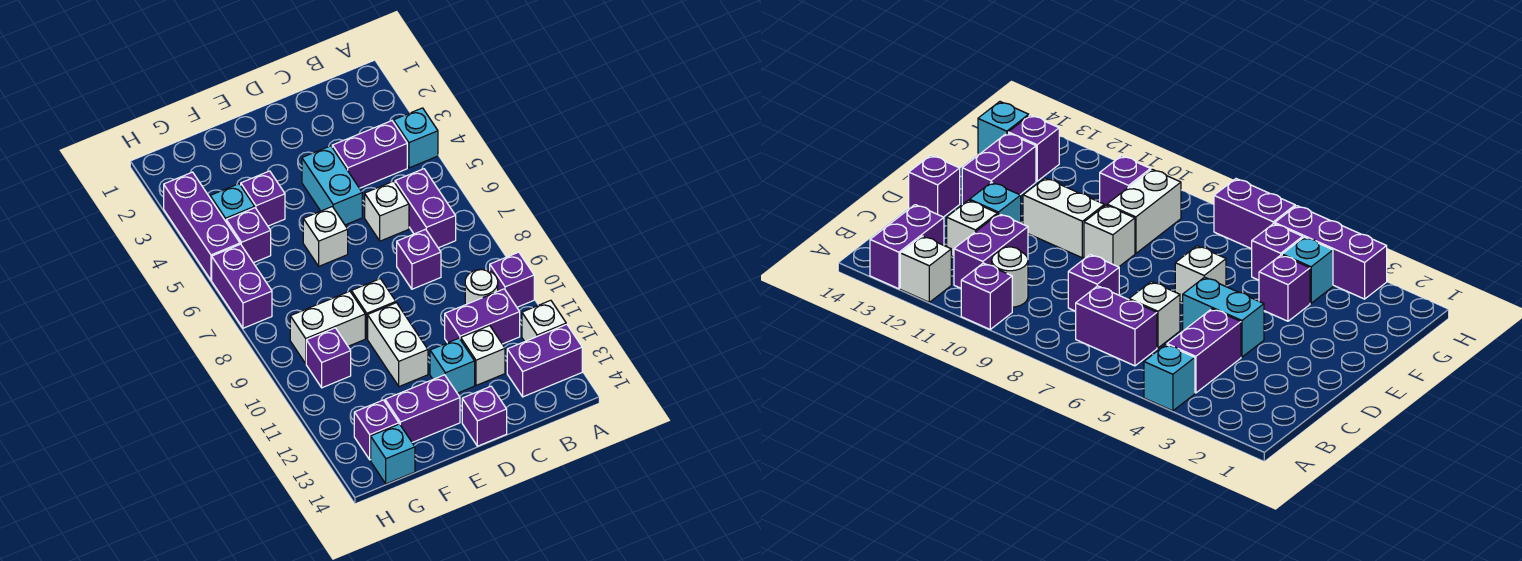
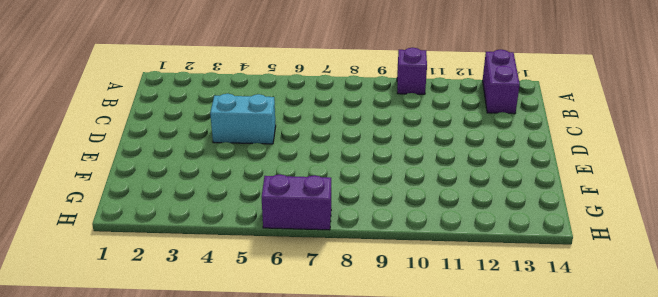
none -> cyan 1x1 brick [394,108,438,168]
none -> white 1x1 brick [522,300,566,341]
none -> purple 1x2 brick [332,121,407,188]

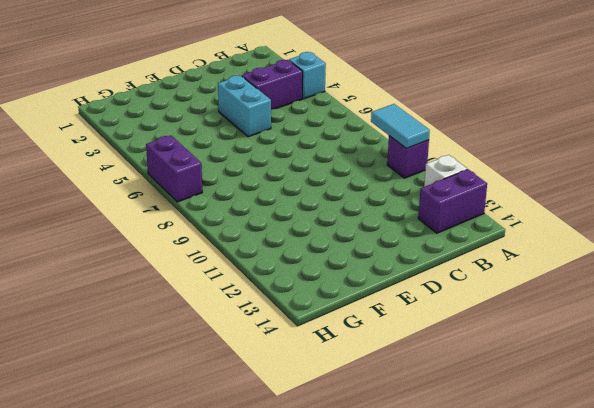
cyan 1x2 tile [371,104,430,148] -> none
none -> purple 1x2 brick [395,169,456,248]
none -> white 1x1 round brick [465,269,498,305]
none -> purple 1x2 brick [445,289,520,344]

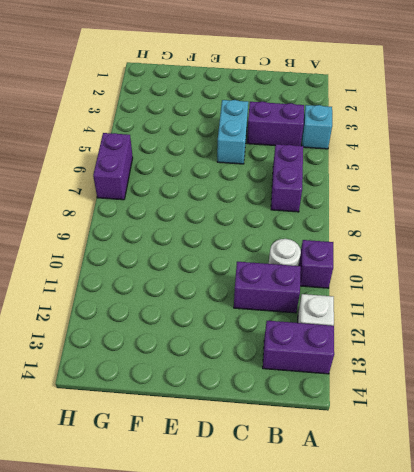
none -> white 1x1 brick [365,181,409,241]
none -> purple 1x1 brick [397,229,441,289]
none -> white 1x1 brick [461,326,505,385]

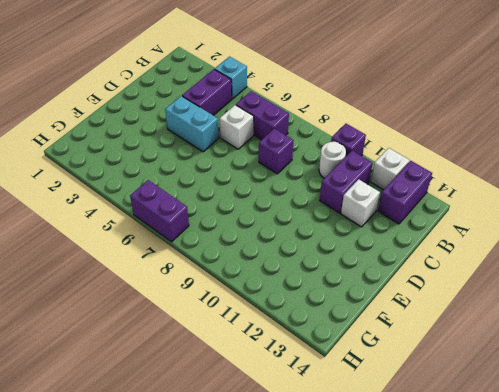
none -> cyan 1x1 brick [430,338,475,393]
none -> purple 1x1 brick [462,386,507,446]
none -> white 1x1 brick [303,207,348,266]

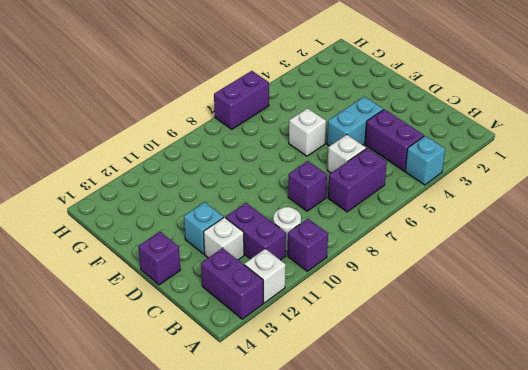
none -> white 1x1 brick [351,279,396,338]
none -> white 1x2 brick [368,303,428,387]
none -> purple 1x2 brick [385,375,460,442]

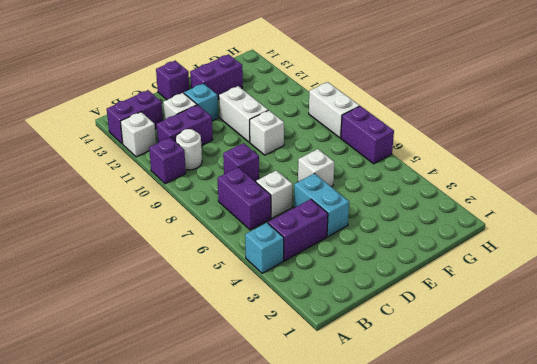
white 1x2 brick [309,82,359,138] -> white 1x2 brick turned to [290,291,365,364]
none -> purple 1x1 brick [241,171,285,226]
none -> cyan 1x1 brick [210,184,255,221]
none -> purple 1x1 brick [226,208,271,263]

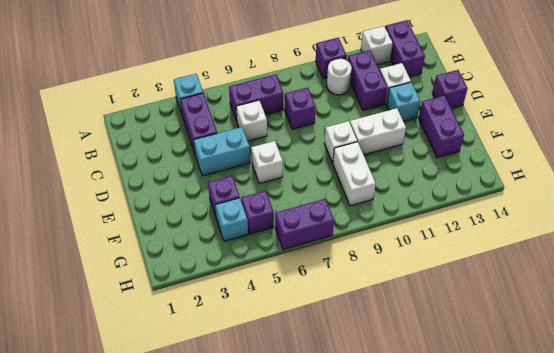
none -> purple 1x1 brick [306,328,351,388]
none -> purple 1x1 brick [354,400,399,460]
none -> cyan 1x1 brick [371,424,415,484]

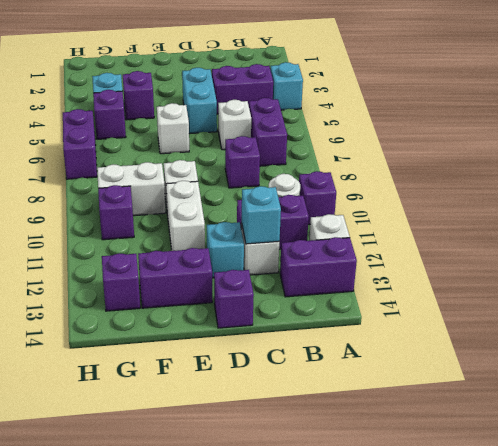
cyan 1x1 brick [242,186,281,244] -> cyan 1x1 brick moved to [371,424,415,484]
none -> purple 1x3 brick [164,172,240,280]

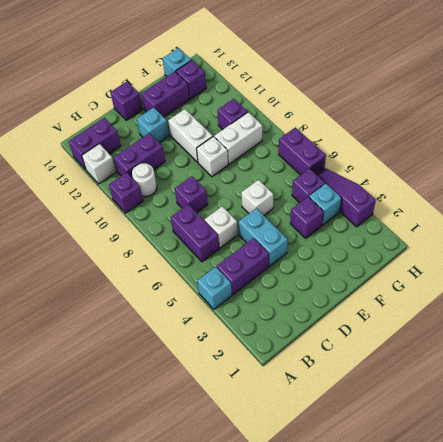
purple 1x3 slope [317,168,376,227] -> purple 1x3 brick [164,172,240,280]
none -> white 1x1 brick [461,326,505,385]

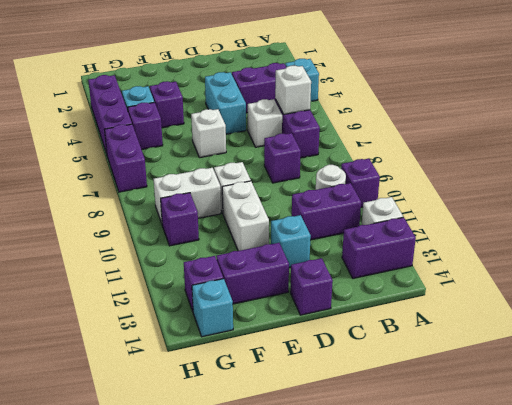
white 1x1 brick [275,66,311,114] -> white 1x1 brick moved to [461,326,505,385]

